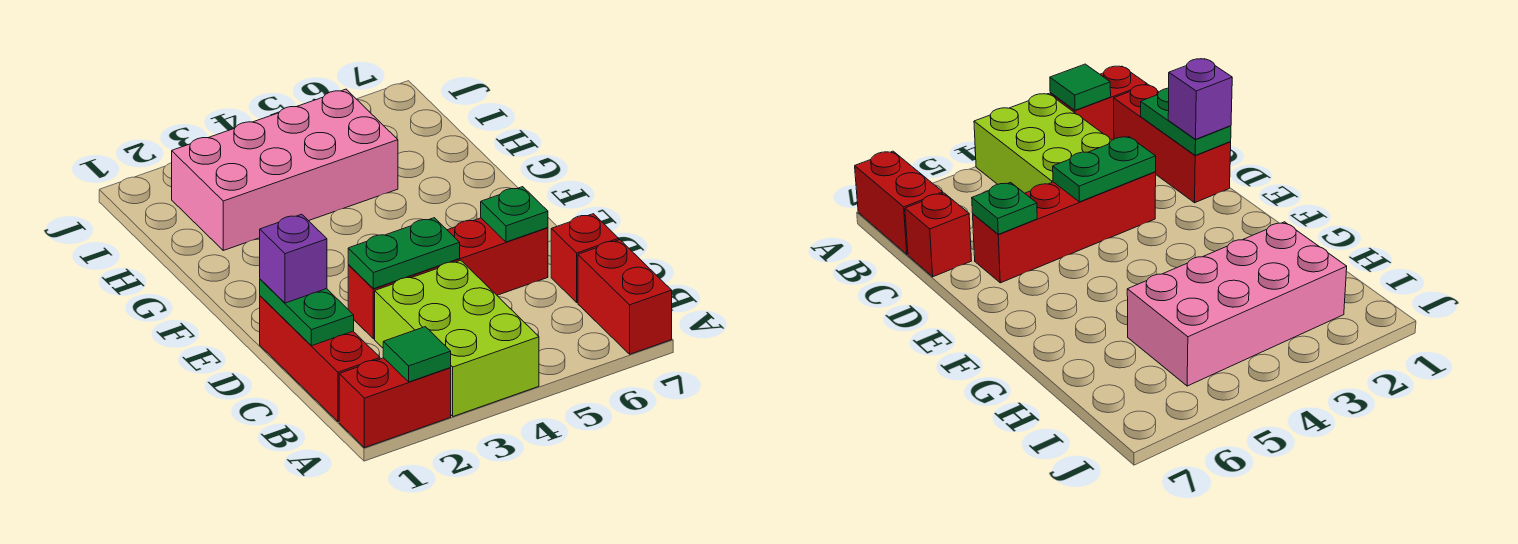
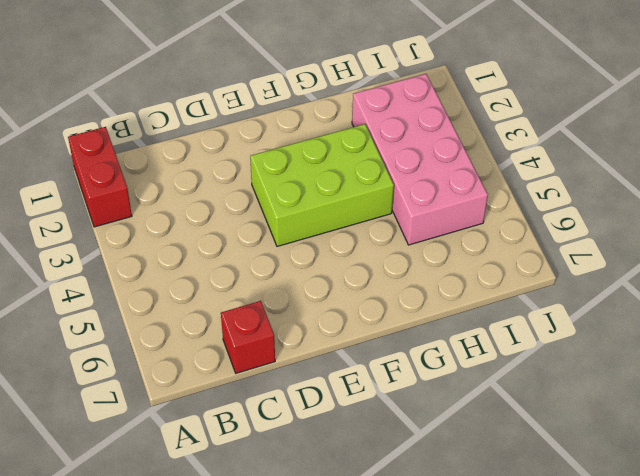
lime 2x3 brick [250,124,394,246] -> lime 2x3 brick moved to [375,260,539,416]
none -> red 1x2 brick [578,240,672,354]
none -> red 1x3 brick [260,296,380,422]
none -> red 1x4 brick [348,218,548,339]

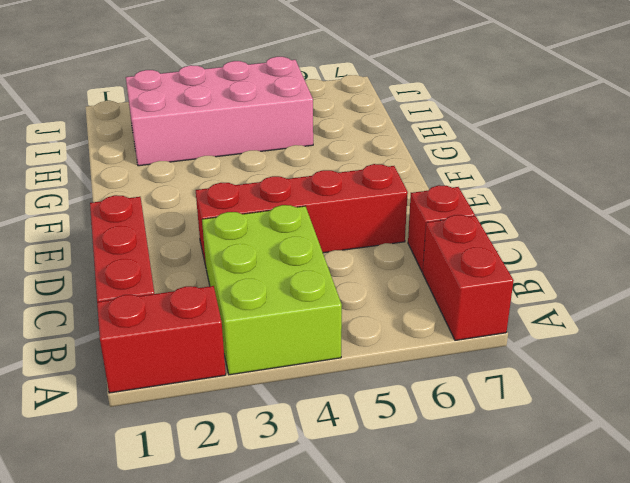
none -> green 1x1 tile [383,327,451,382]
none -> green 1x2 plate [260,279,354,346]
none -> green 1x2 plate [348,218,460,289]

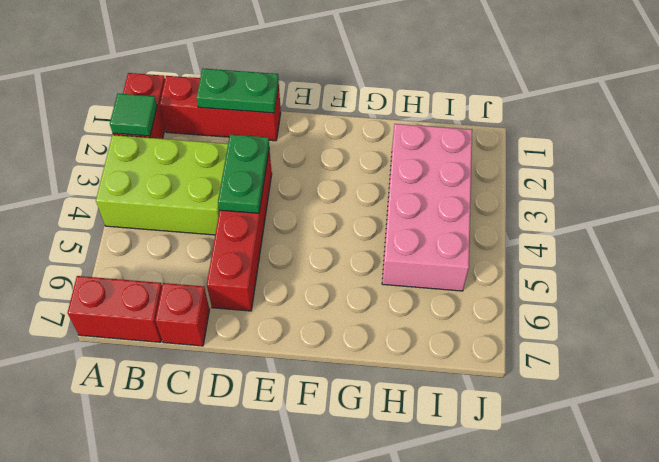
none -> green 1x1 plate [481,187,548,242]
none -> purple 1x1 brick [260,214,327,303]

